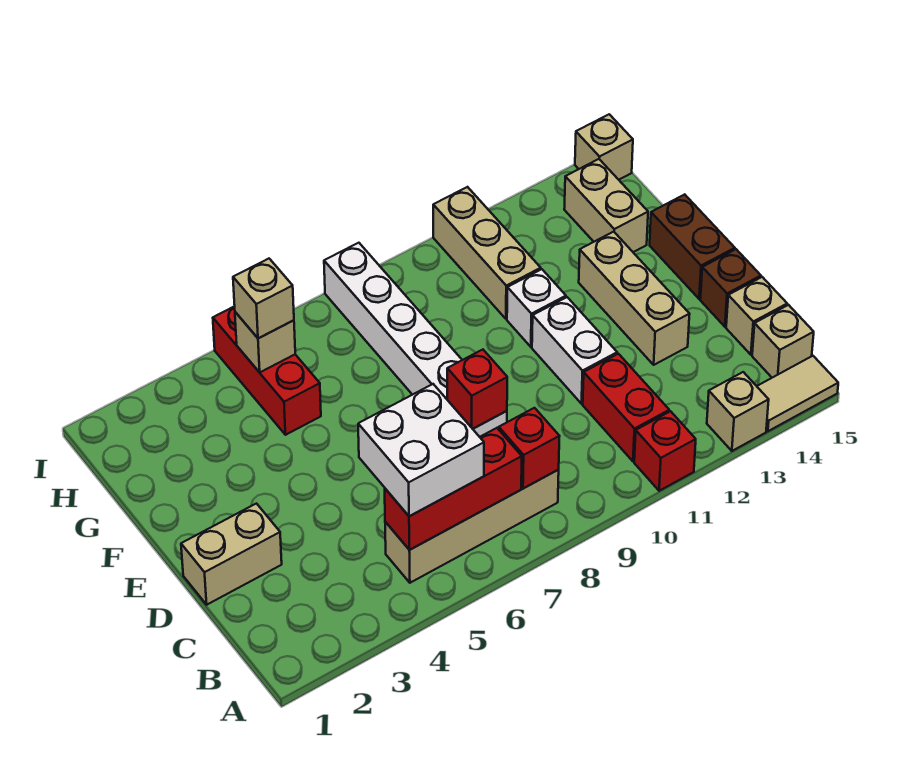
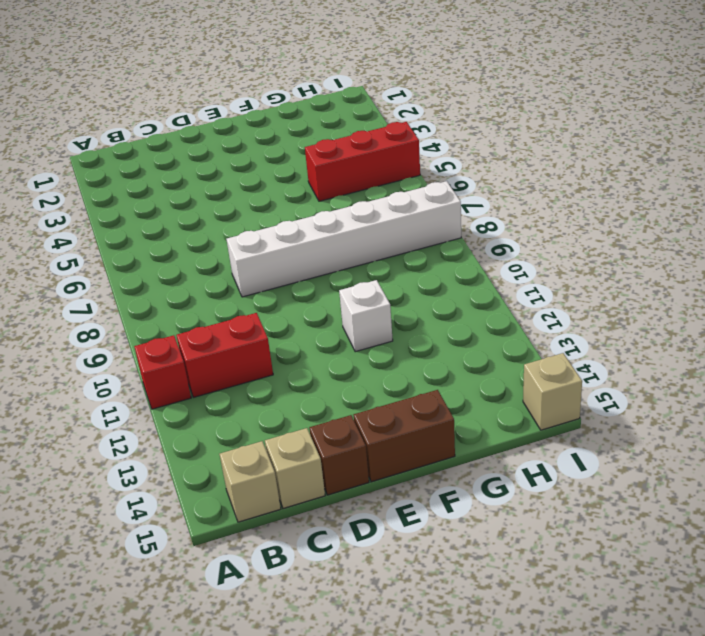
none -> tan 1x1 brick [707,372,769,451]
none -> tan 1x2 tile [757,356,838,431]
none -> tan 1x4 brick [385,470,559,583]

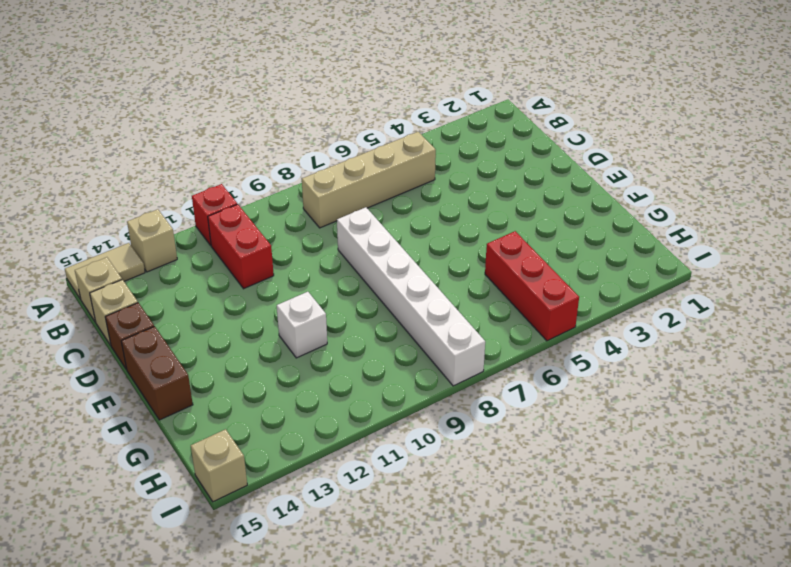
none -> tan 1x2 brick [181,504,282,605]
none -> white 1x2 brick [532,297,617,404]
none -> tan 1x3 brick [579,232,690,365]

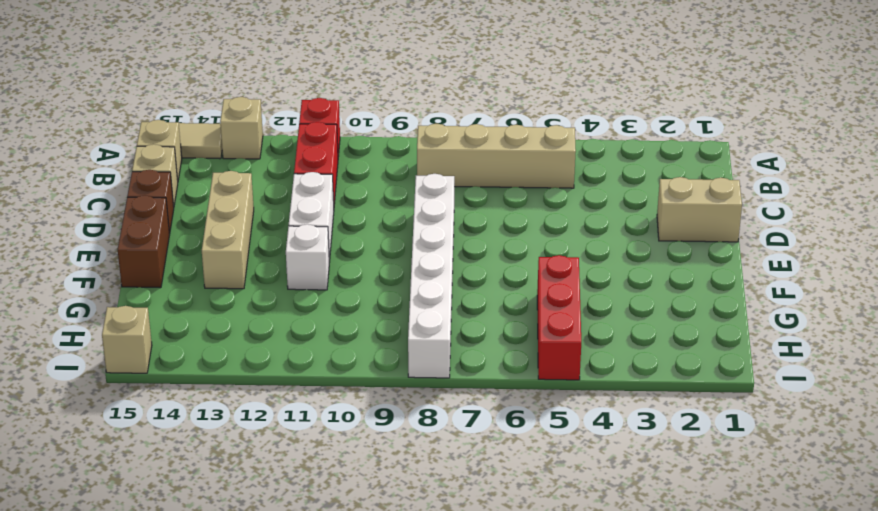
none -> tan 1x3 brick [433,187,541,319]
none -> tan 1x2 brick [564,159,648,252]
none -> red 1x3 brick [385,428,522,550]

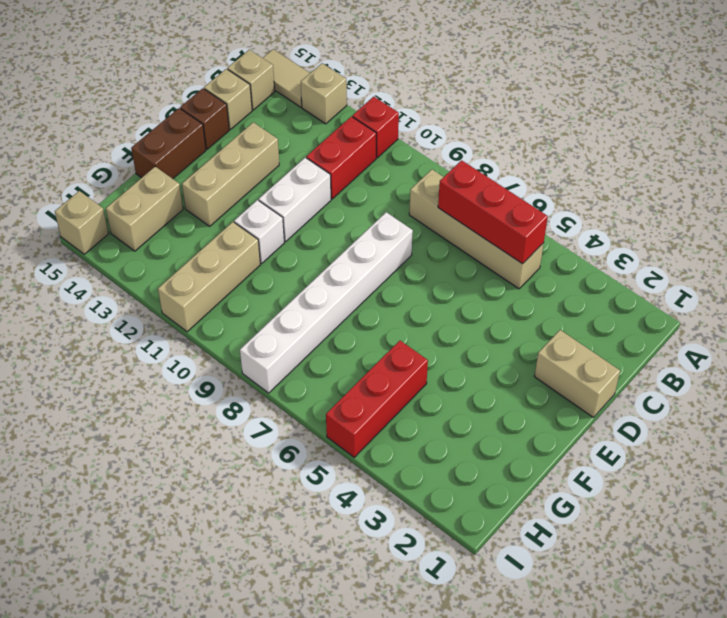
none -> red 1x1 brick [499,408,560,489]
none -> red 1x1 brick [447,350,507,429]
none -> tan 1x1 brick [235,312,295,372]

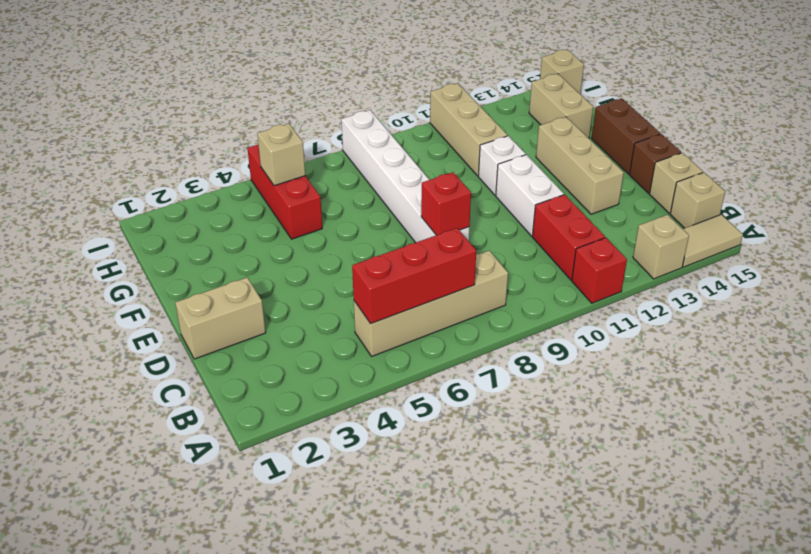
none -> red 1x1 brick [499,408,560,489]
none -> white 2x2 brick [358,384,484,516]
none -> tan 1x1 brick [233,259,294,338]

